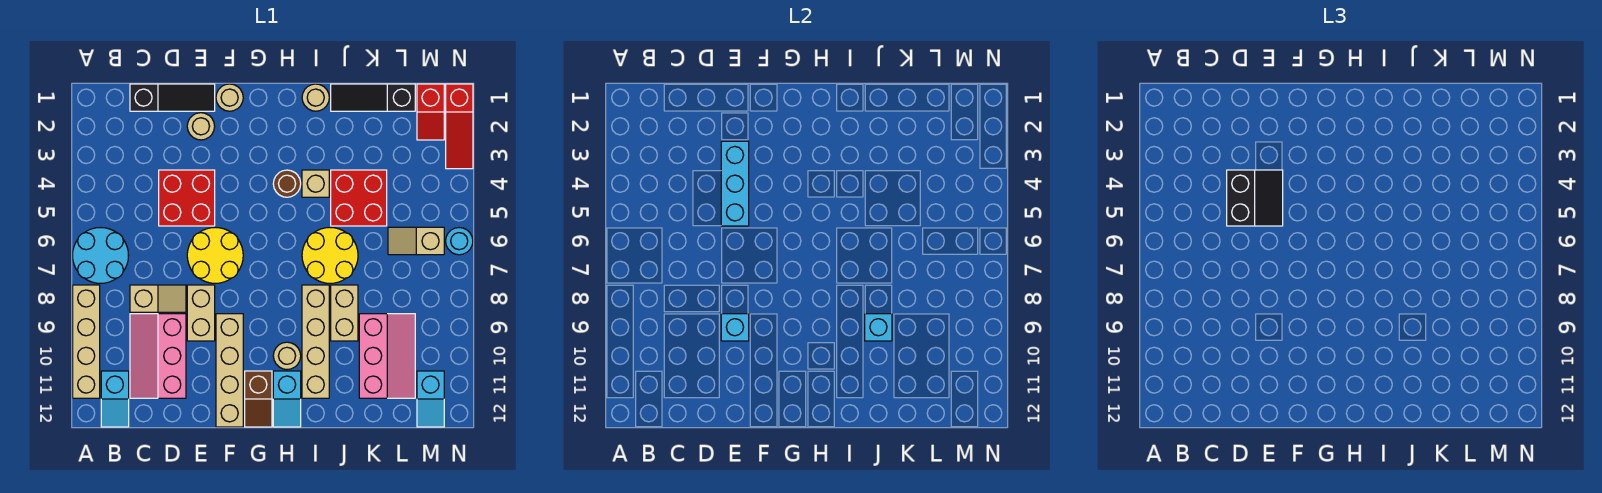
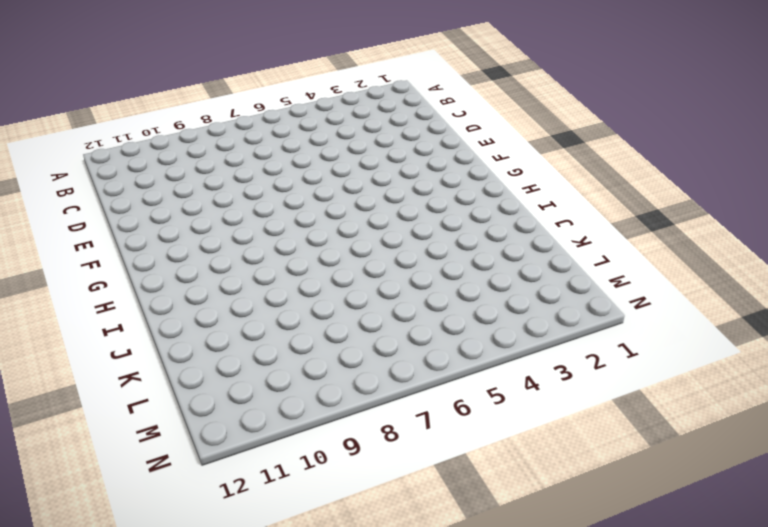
none -> cyan 2x2 round brick [73,228,128,283]
none -> tan 1x4 brick [73,285,100,398]
none -> cyan 1x2 slope [101,371,129,427]
none -> black 1x3 slope [130,84,215,111]

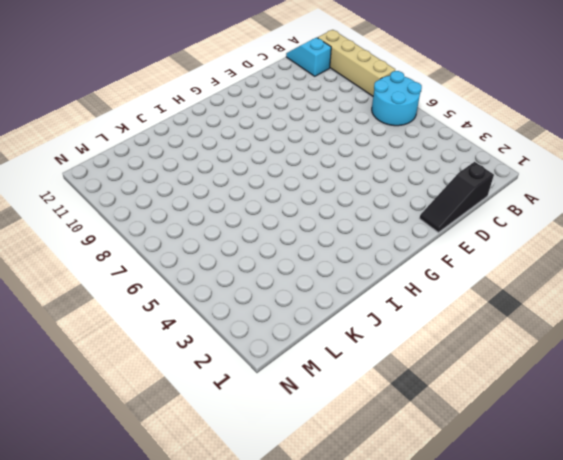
none -> tan 1x2 slope [130,285,186,312]
none -> pink 2x3 slope [130,314,186,398]
none -> red 2x2 brick [159,170,215,226]
none -> tan 1x1 round brick [187,113,215,140]

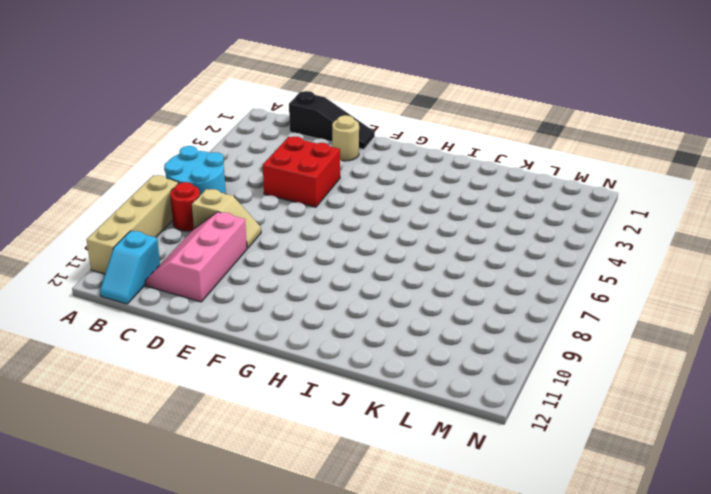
red 1x1 round brick [170,182,200,231] -> none
none -> yellow 2x2 round brick [187,227,243,283]
none -> tan 1x2 brick [187,285,215,341]
none -> tan 1x1 round brick [216,84,243,111]
none -> tan 1x4 brick [216,314,243,427]

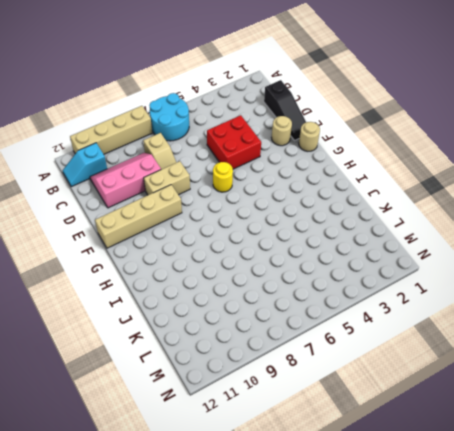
yellow 1x1 round brick [213,162,233,192] -> yellow 2x2 round brick [187,227,243,283]
none -> brown 1x2 slope [245,371,272,427]
none -> brown 1x1 round brick [273,170,301,197]
none -> tan 1x1 round brick [273,342,301,370]
none -> cyan 1x2 slope [273,371,301,427]

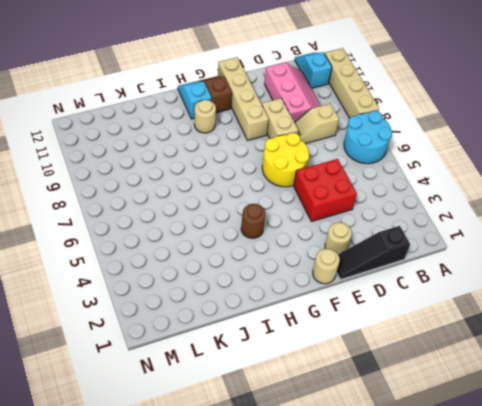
none -> tan 1x1 round brick [302,84,329,111]
none -> tan 1x1 brick [302,170,329,197]
none -> yellow 2x2 round brick [302,228,358,283]
none -> tan 1x4 brick [302,285,329,398]

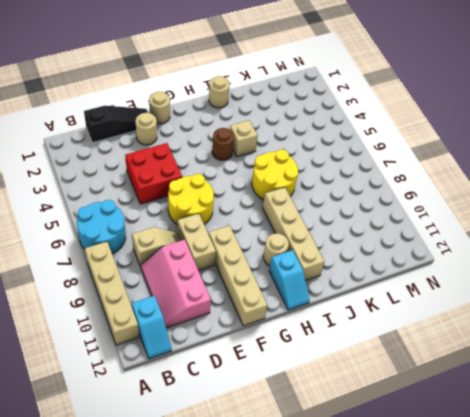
none -> brown 1x2 slope [245,371,272,427]
none -> black 1x3 slope [331,84,415,111]
none -> red 2x2 brick [331,170,387,226]
none -> tan 1x2 brick [331,285,358,341]

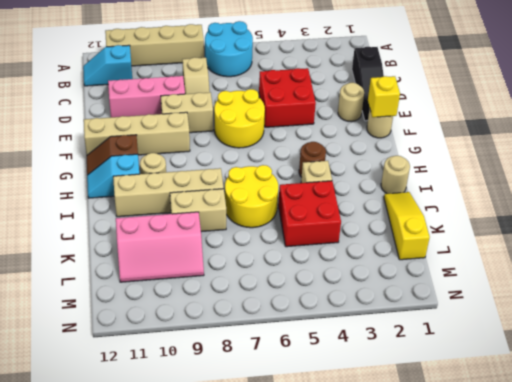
yellow 1x1 brick [368,76,400,117] -> none
yellow 1x3 slope [384,192,430,260] -> black 1x3 slope [331,84,415,111]
none -> tan 1x2 slope [388,227,444,255]
none -> red 1x2 slope [417,84,444,140]
none -> cyan 1x2 slope [417,371,444,427]
none -> red 1x3 slope [446,84,473,169]

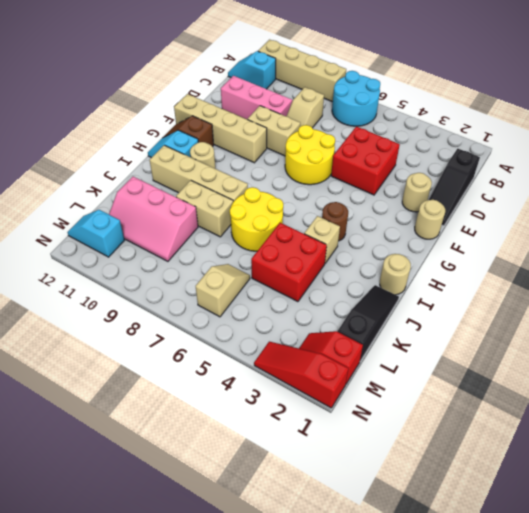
none -> cyan 1x1 round brick [446,228,473,255]
none -> cyan 1x3 brick [721,141,749,226]
none -> cyan 1x1 brick [721,314,749,341]
none -> cyan 1x1 brick [865,314,892,341]

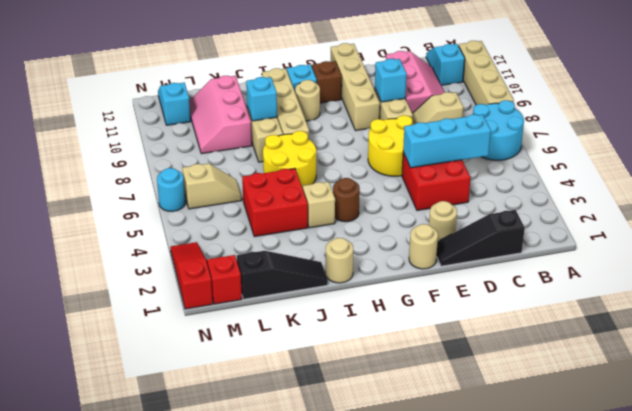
cyan 1x3 brick [403,114,491,168] -> cyan 1x3 brick turned to [721,141,749,226]
none -> black 2x2 slope [1227,170,1283,226]

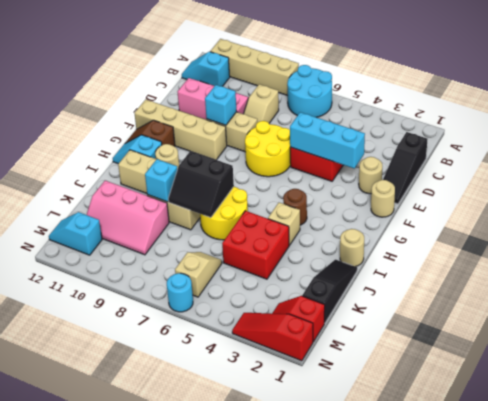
black 2x2 slope [168,151,234,218] -> black 2x2 slope moved to [1227,170,1283,226]

